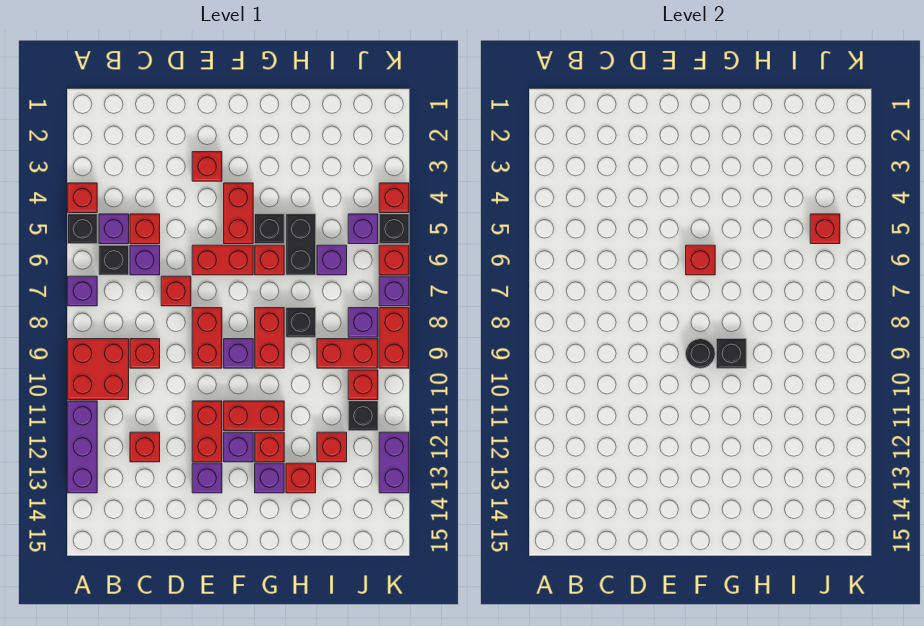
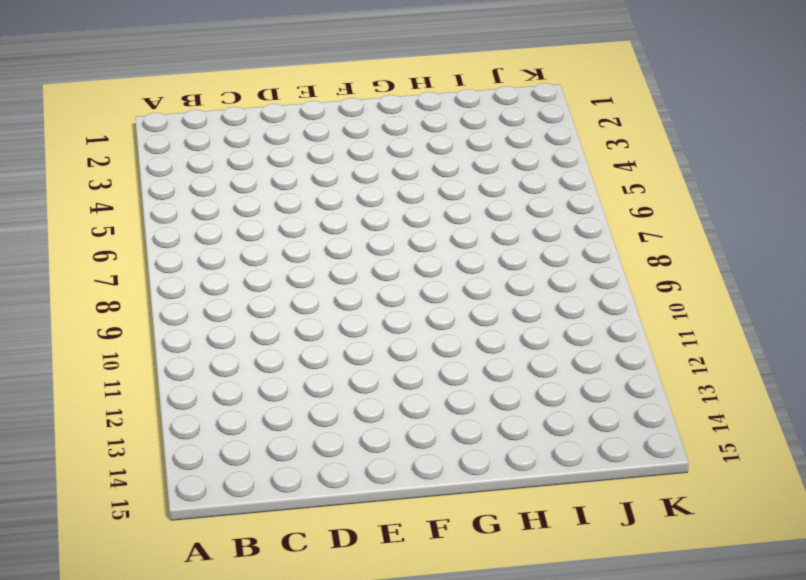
none -> red 1x1 brick [68,183,97,213]
none -> black 1x1 brick [68,214,97,244]
none -> purple 1x1 brick [68,276,97,306]
none -> red 2x2 brick [68,339,129,400]

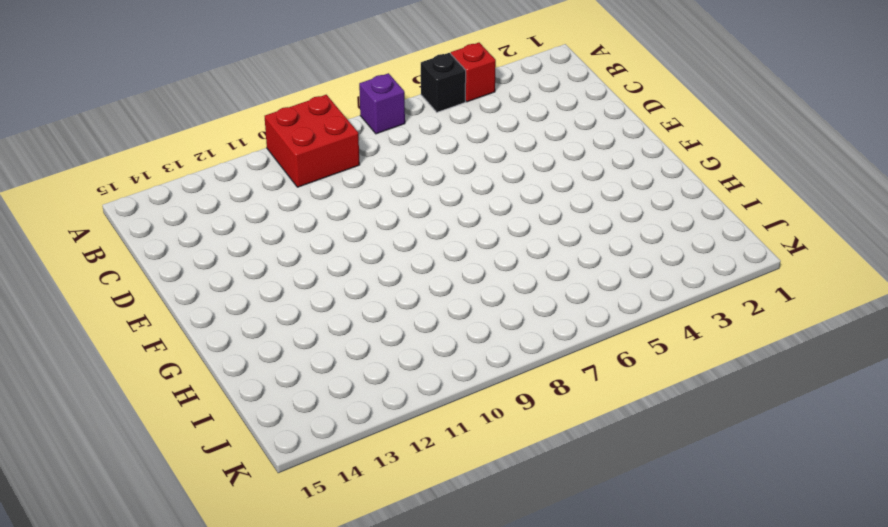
none -> purple 1x3 brick [68,401,97,493]
none -> purple 1x1 brick [99,214,129,244]
none -> black 1x1 brick [99,245,129,275]
none -> red 1x1 brick [130,214,160,244]

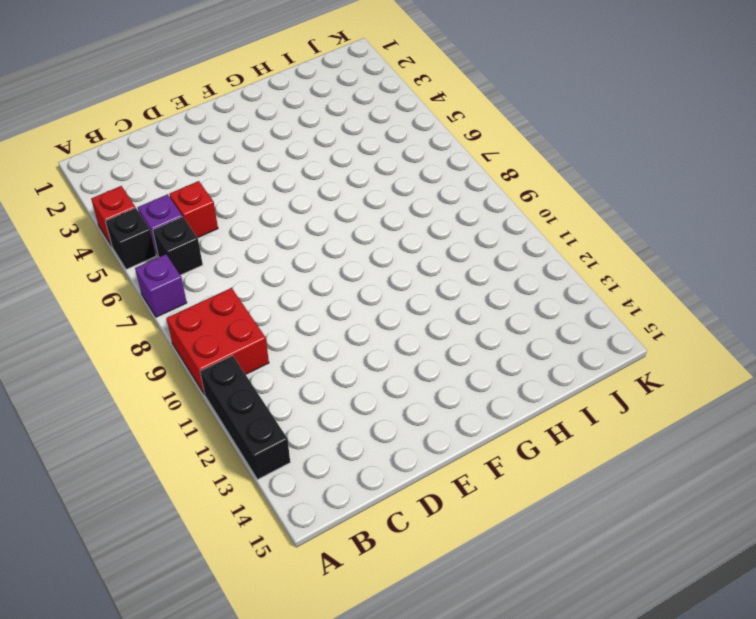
black 1x3 brick [200,355,290,480] -> purple 1x3 brick [68,401,97,493]
none -> purple 1x1 brick [130,245,160,275]
none -> red 1x1 brick [130,339,160,368]
none -> red 1x1 brick [130,432,160,462]
none -> red 1x1 brick [161,276,191,306]

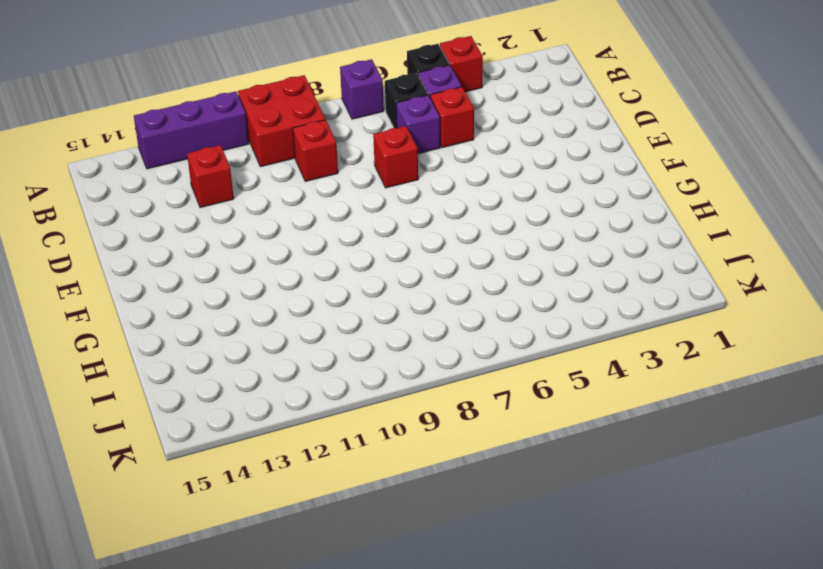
none -> red 1x1 brick [192,152,222,181]
none -> red 1x2 brick [192,245,253,275]
none -> red 1x2 brick [192,308,222,368]
none -> red 1x2 brick [192,401,222,462]

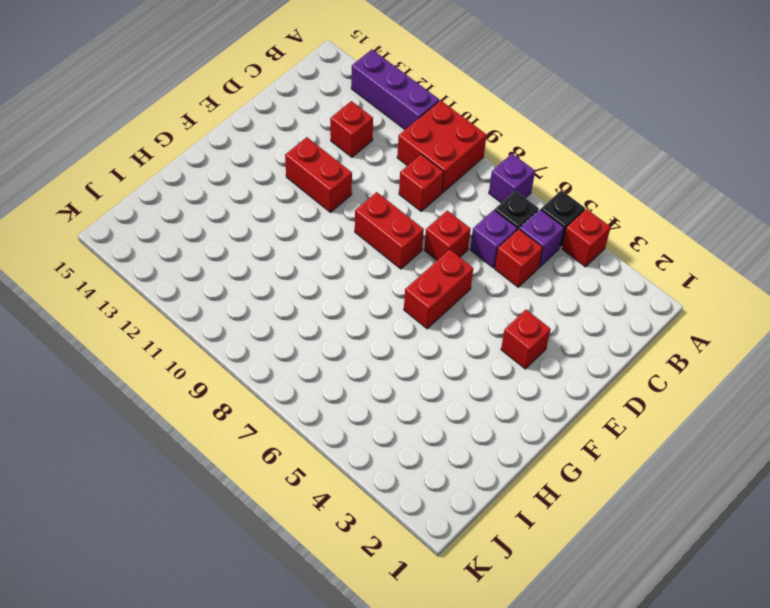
none -> purple 1x1 brick [192,463,222,493]
none -> red 1x2 brick [224,183,253,244]
none -> purple 1x1 brick [224,339,253,368]
none -> red 1x2 brick [224,401,284,431]

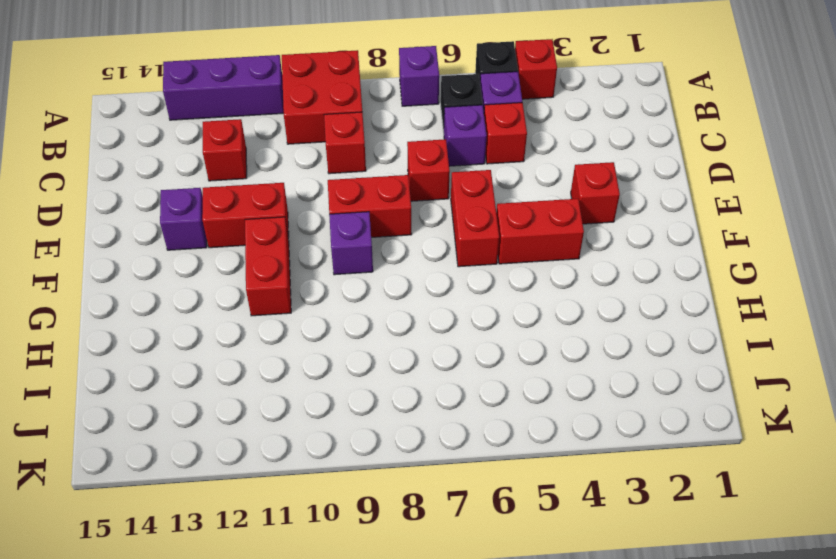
none -> purple 1x1 brick [224,432,253,462]
none -> black 1x1 brick [255,214,284,244]
none -> red 1x1 brick [255,245,284,275]
none -> red 1x2 brick [255,308,284,368]

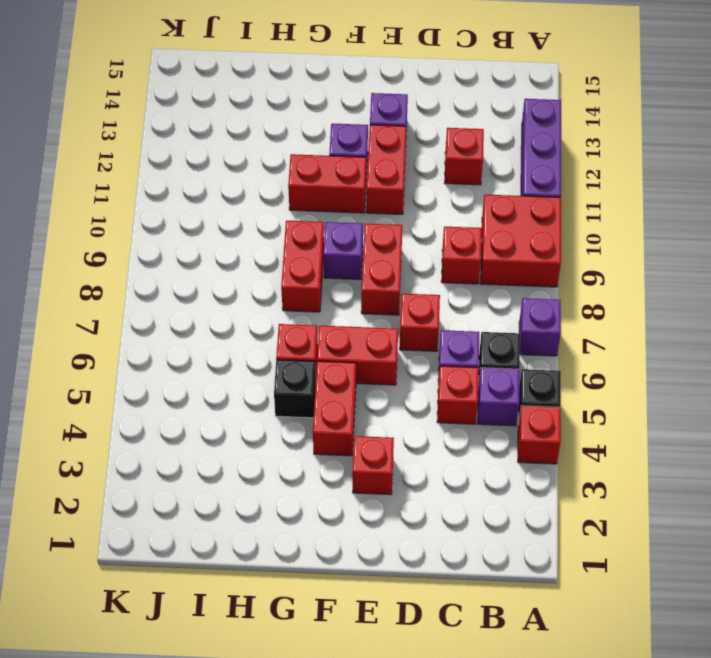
none -> red 1x1 brick [255,432,284,462]
none -> purple 1x1 brick [255,463,284,493]
none -> black 1x2 brick [286,214,316,275]
none -> black 1x1 brick [286,308,316,337]

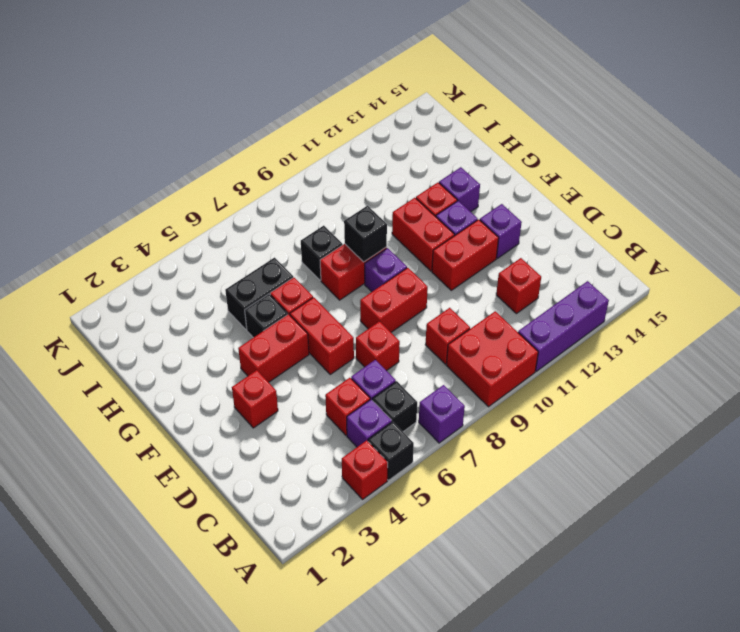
none -> red 1x1 brick [286,463,316,493]
none -> purple 1x1 brick [317,245,347,275]
none -> red 1x2 brick [317,339,378,368]
none -> red 1x1 brick [317,432,347,462]

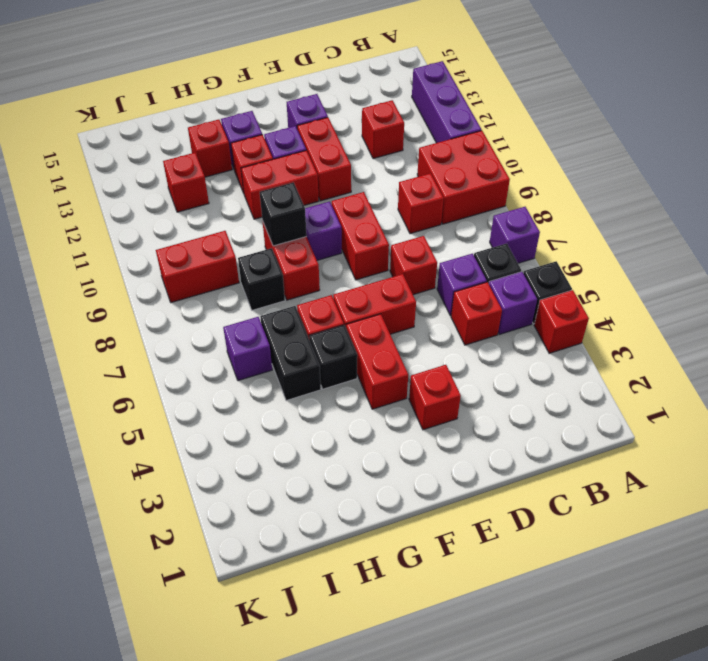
none -> purple 1x1 brick [348,214,378,244]
none -> purple 1x1 brick [348,308,378,337]
none -> red 1x1 brick [348,370,378,400]
none -> black 1x1 brick [348,401,378,431]

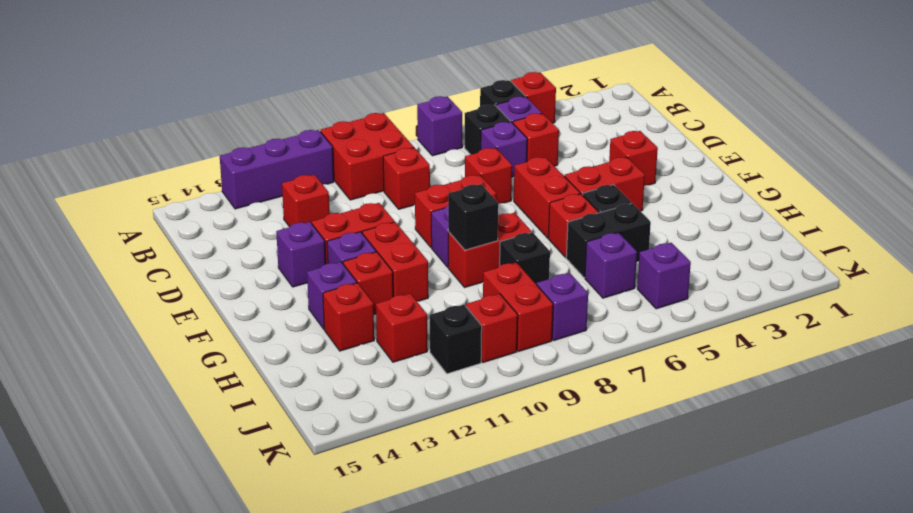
none -> red 1x1 brick [379,183,409,213]
none -> black 1x1 brick [379,214,409,244]
none -> red 1x1 brick [379,245,409,275]
none -> purple 1x1 brick [379,276,409,306]

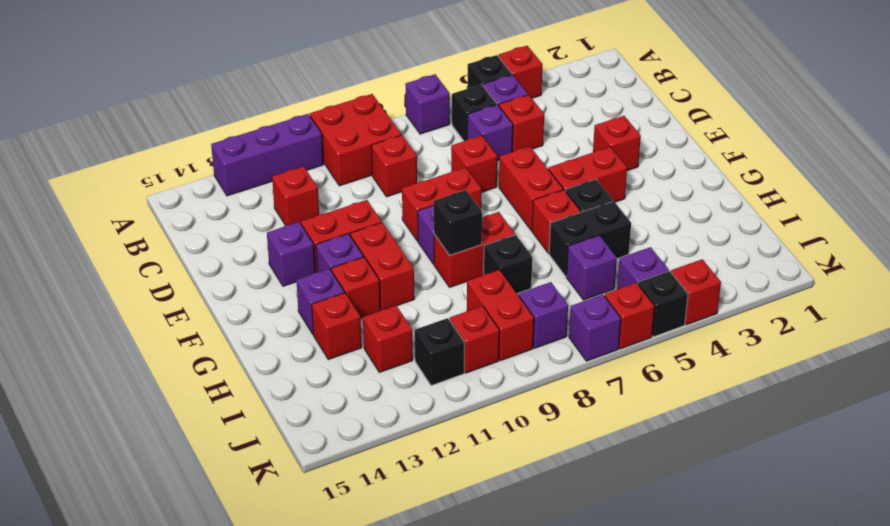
none -> red 1x2 brick [379,308,409,368]
none -> purple 1x2 brick [379,432,409,493]
none -> red 1x1 brick [686,245,715,275]
none -> black 1x1 round brick [686,339,715,368]

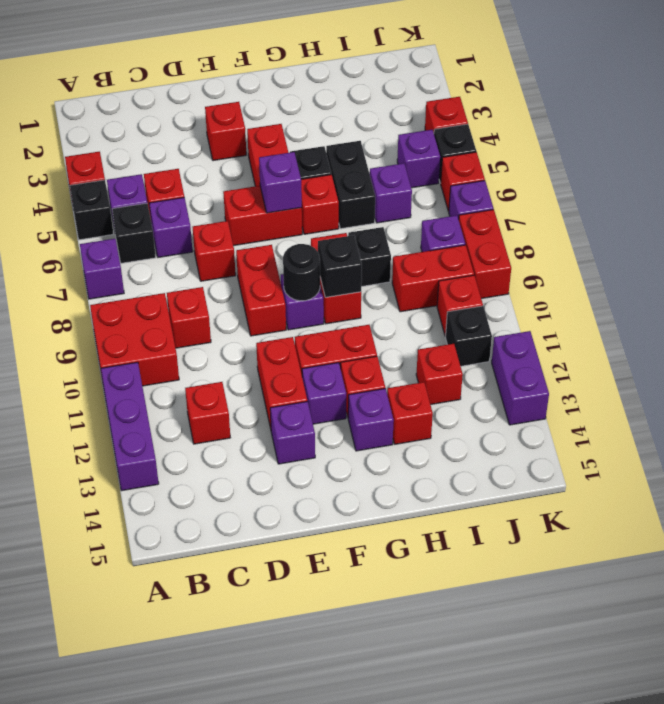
purple 1x1 brick [259,152,302,213] -> red 1x1 brick [686,245,715,275]
none -> red 1x1 brick [810,214,840,244]

